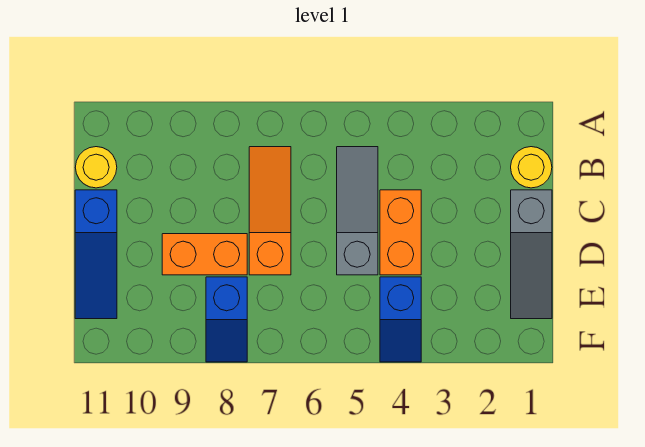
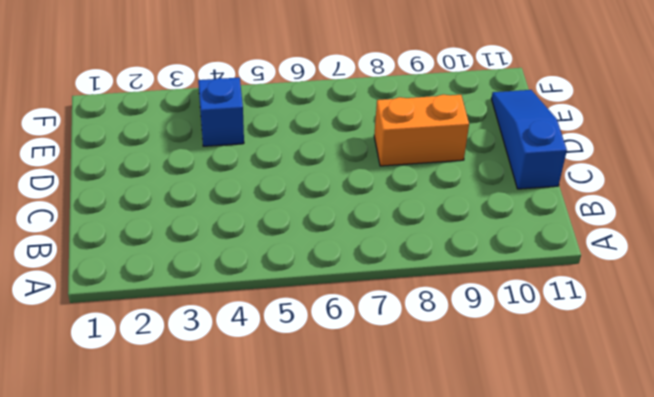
none -> yellow 1x1 round brick [511,147,552,188]
none -> grey 1x3 slope [337,147,378,275]

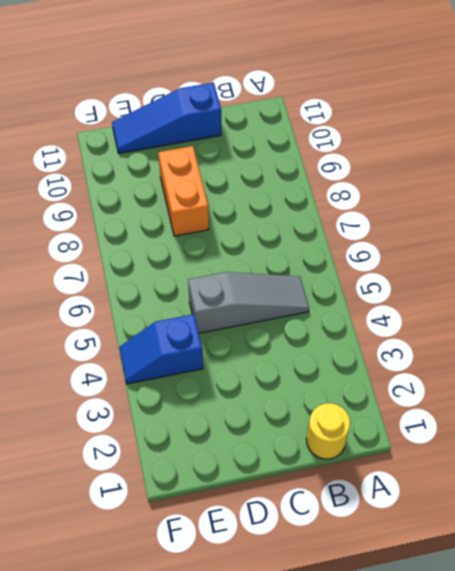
none -> orange 1x3 slope [249,147,291,275]
none -> yellow 1x1 round brick [75,147,117,188]

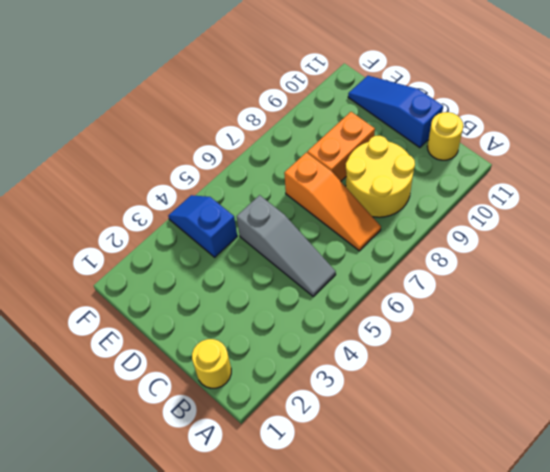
yellow 2x2 round brick [346,136,415,217] -> none
none -> grey 1x3 slope [511,190,552,319]
none -> orange 1x2 brick [380,190,421,275]

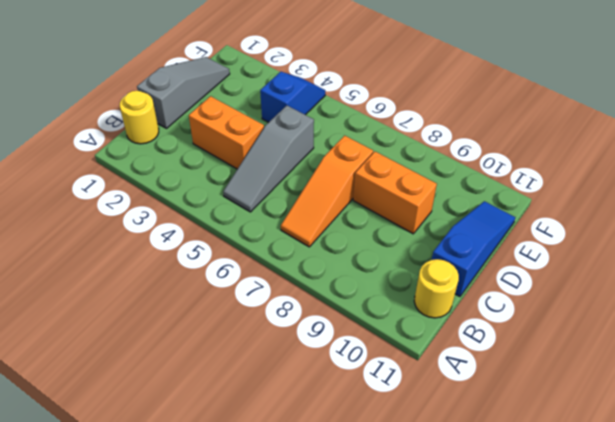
orange 1x2 brick [189,96,264,169] -> orange 1x2 brick turned to [380,190,421,275]
none -> blue 1x2 slope [206,277,247,362]

